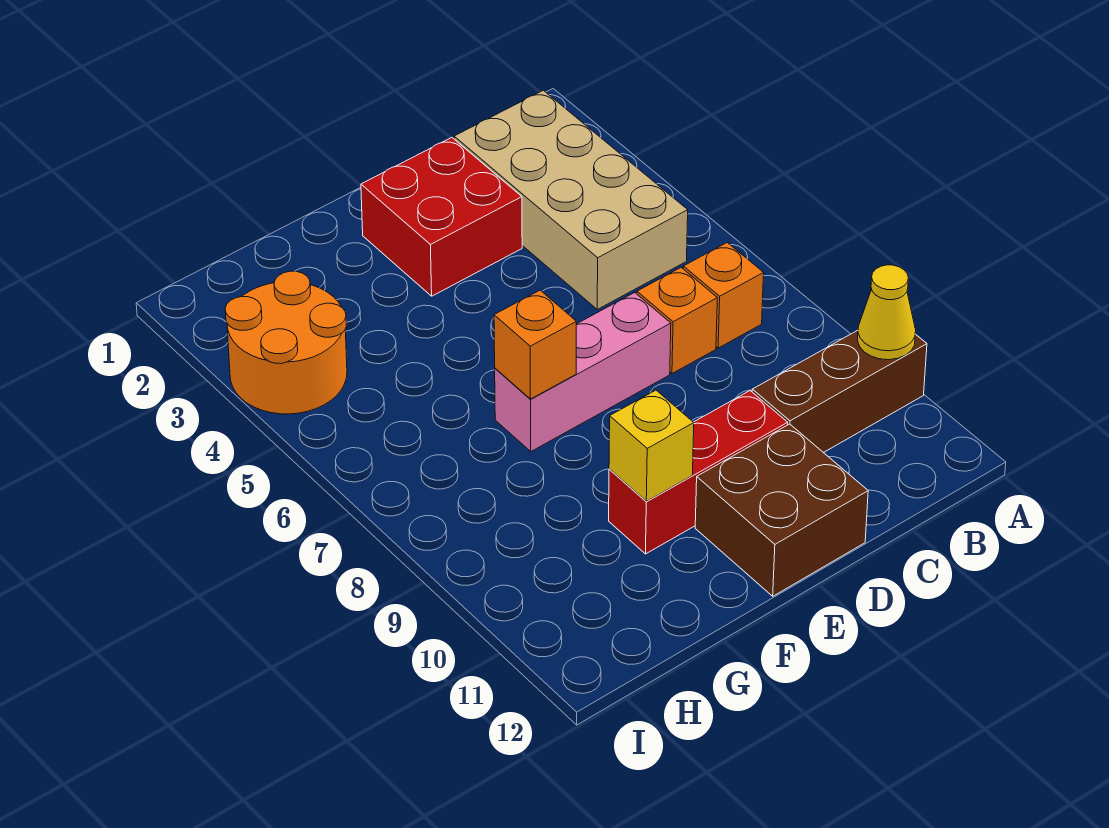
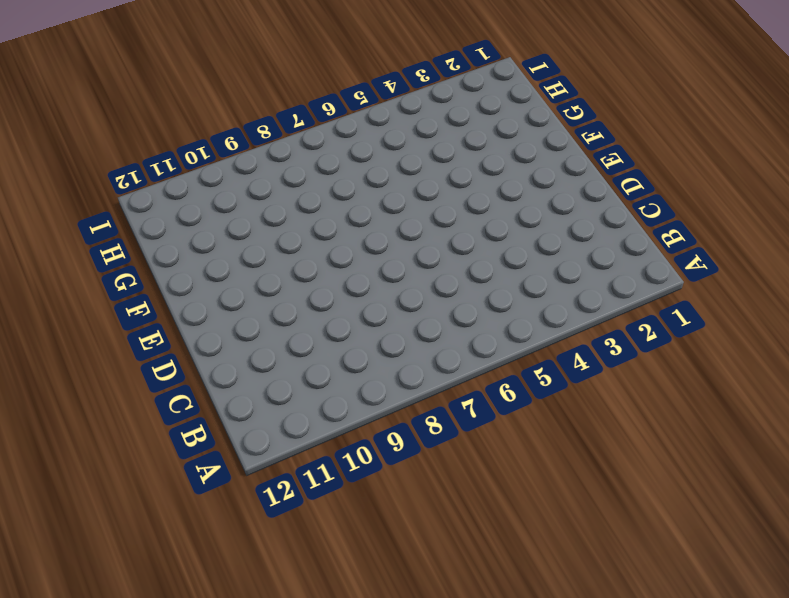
none -> brown 1x3 brick [752,330,927,453]
none -> tan 2x4 brick [454,90,688,309]
none -> orange 1x1 brick [683,243,764,348]

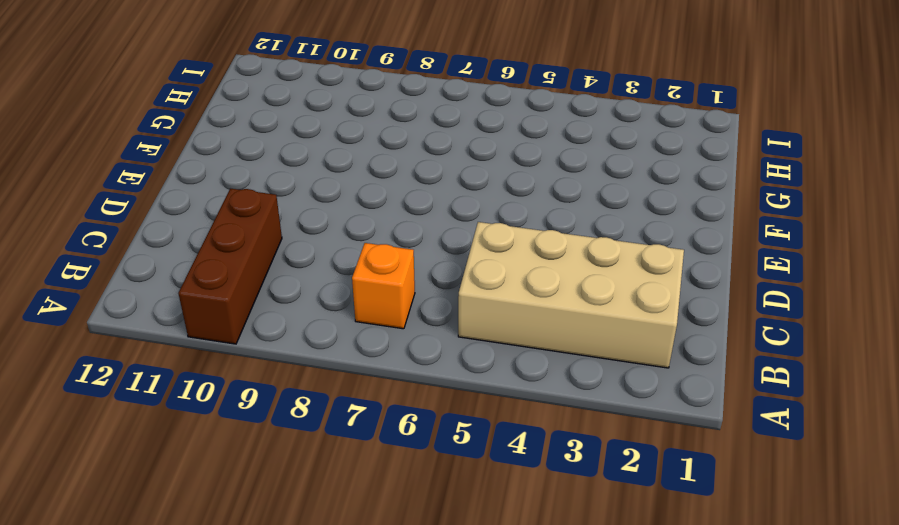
none -> orange 1x1 brick [637,267,717,374]
none -> red 2x2 brick [361,138,522,296]
none -> pink 1x3 brick [495,293,671,451]

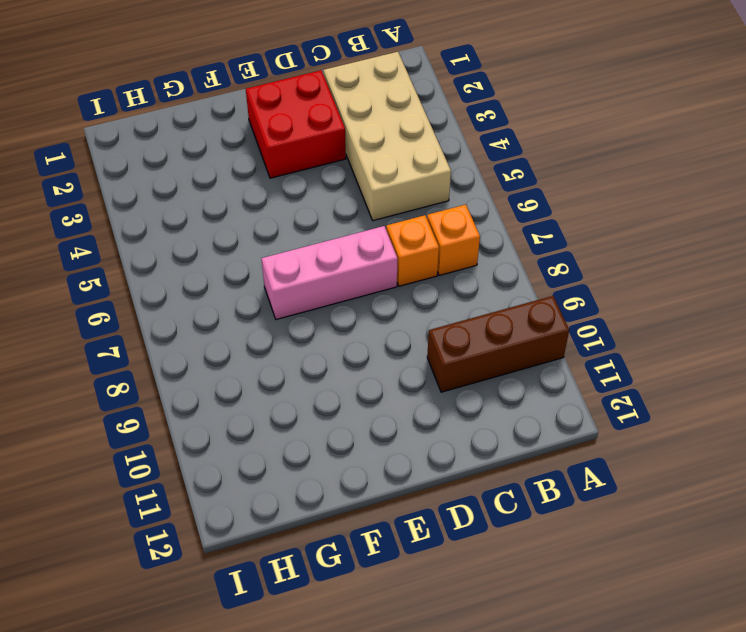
none -> red 1x3 brick [609,391,788,554]
none -> brown 2x2 brick [695,424,868,596]
none -> orange 2x2 round brick [225,271,347,414]

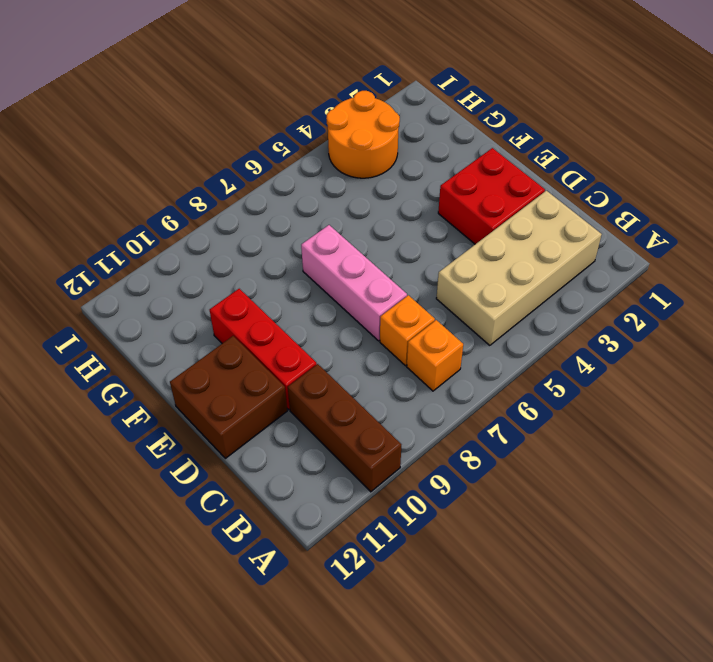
none -> yellow 1x1 cone [858,265,916,360]
none -> orange 1x1 brick [494,290,576,399]
none -> yellow 1x1 brick [609,390,694,501]

